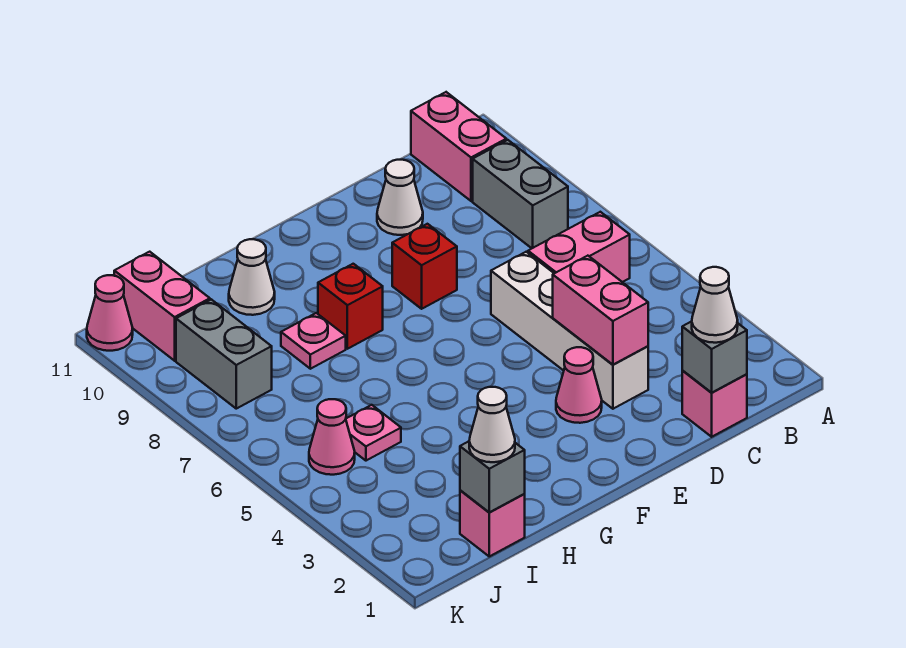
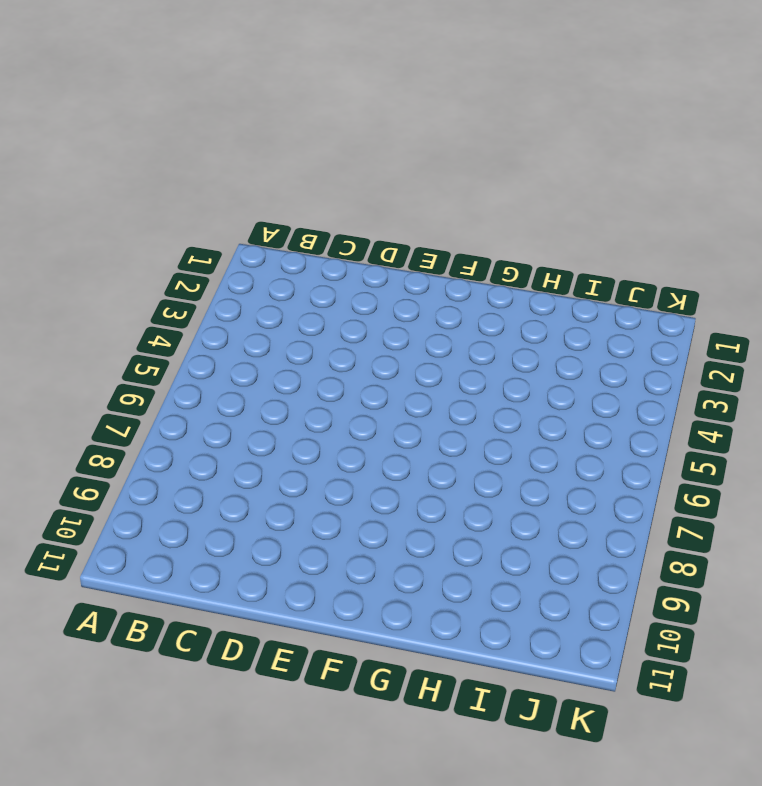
none -> pink 1x2 brick [528,212,630,282]
none -> grey 1x2 brick [473,140,568,248]
none -> pink 1x2 brick [411,92,506,201]

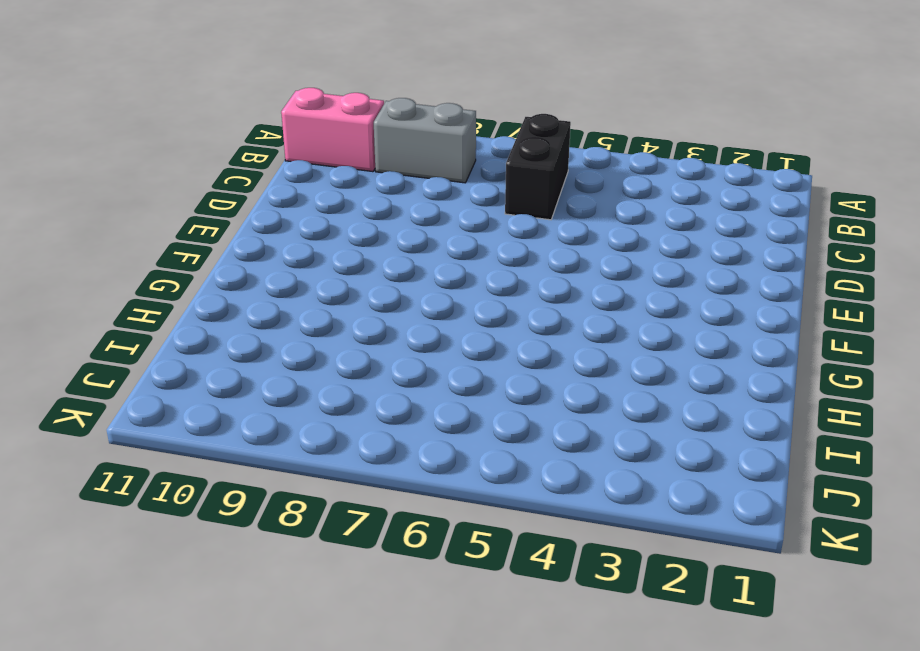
black 1x2 brick [505,114,571,220] -> pink 1x2 brick [528,212,630,282]
none -> pink 1x1 brick [682,371,747,437]
none -> white 1x4 brick [491,252,648,409]
none -> white 1x1 cone [377,160,423,235]

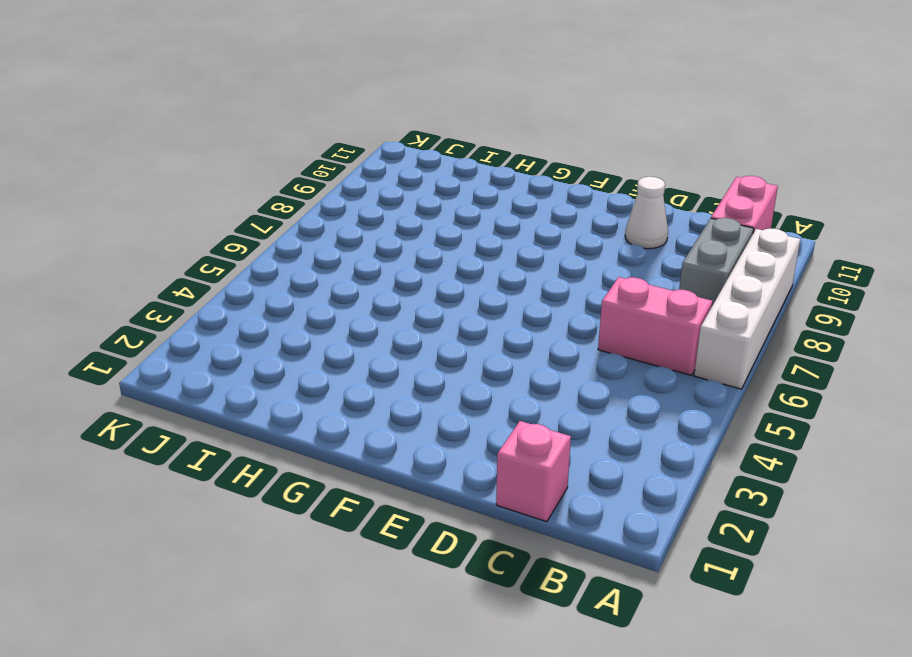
white 1x4 brick [694,229,800,389] -> white 1x4 brick moved to [491,252,648,409]
none -> pink 1x1 cone [556,347,602,423]
none -> red 1x1 brick [392,224,457,309]
none -> red 1x1 brick [318,264,383,349]

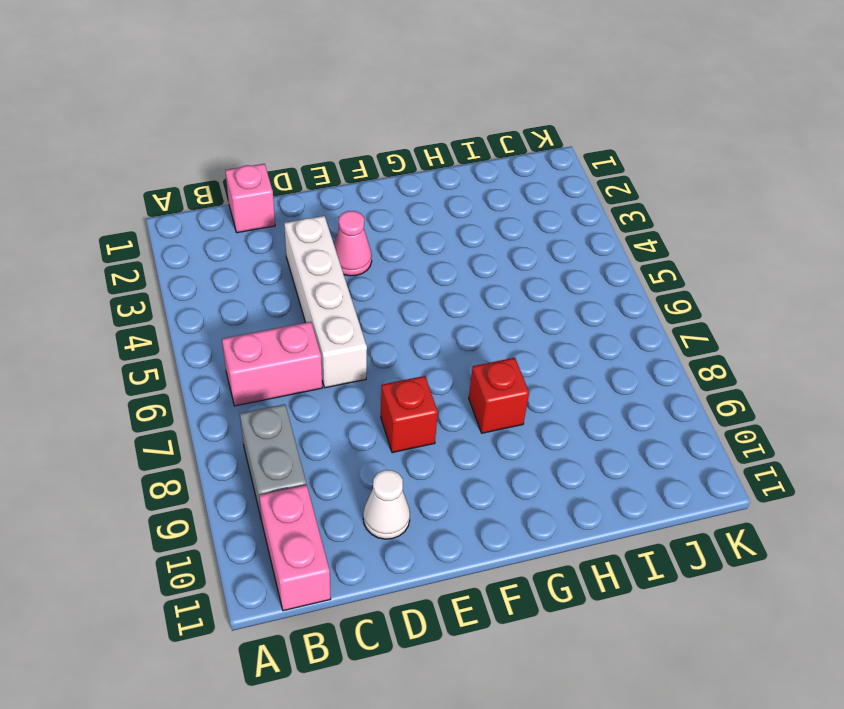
none -> pink 1x1 plate [281,313,346,369]
none -> white 1x1 cone [229,239,275,315]
none -> pink 1x1 brick [460,490,525,556]

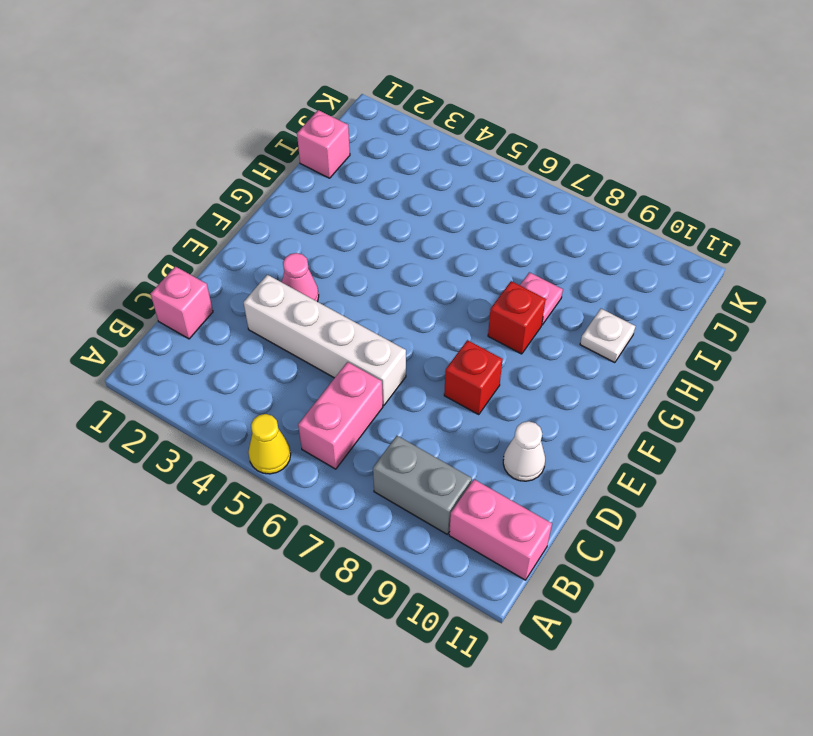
yellow 1x1 cone [248,414,291,474] -> none
white 1x1 plate [580,309,635,363] -> white 1x1 cone [229,239,275,315]
none -> pink 1x1 plate [346,405,401,461]
none -> pink 1x1 cone [309,399,355,475]
none -> grey 1x2 brick [176,299,272,409]

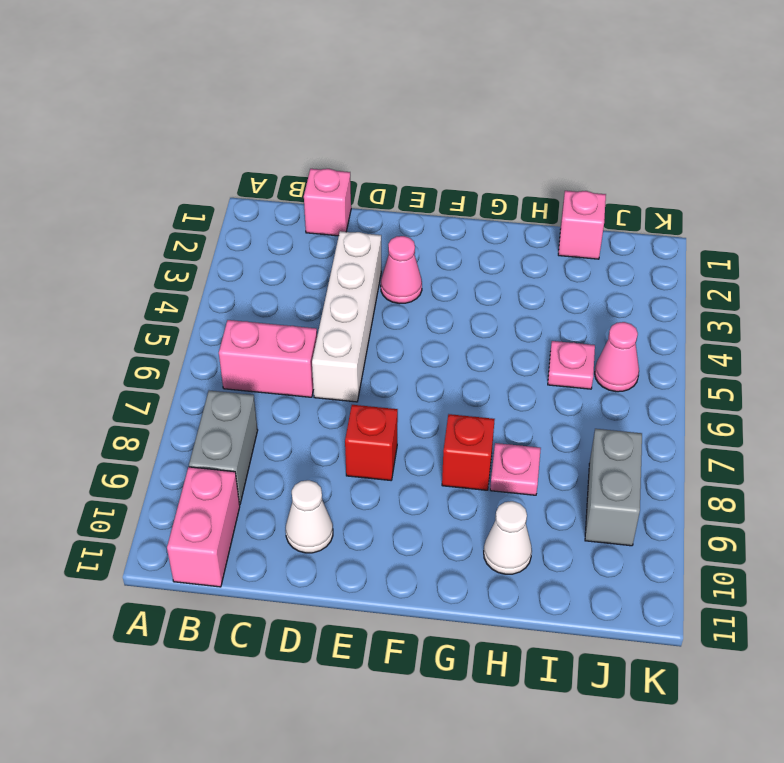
none -> pink 1x2 brick [114,252,210,361]
none -> pink 1x1 cone [87,275,133,351]
none -> grey 1x1 brick [682,321,747,393]

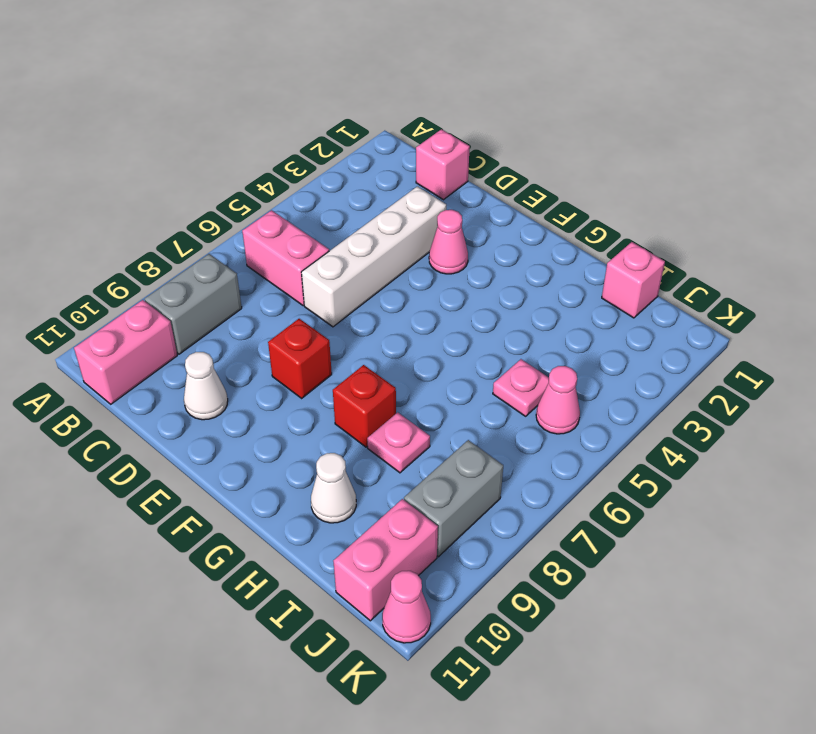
none -> grey 1x1 brick [682,321,747,393]
none -> pink 1x2 brick [553,256,648,365]
none -> grey 1x1 brick [460,441,525,512]

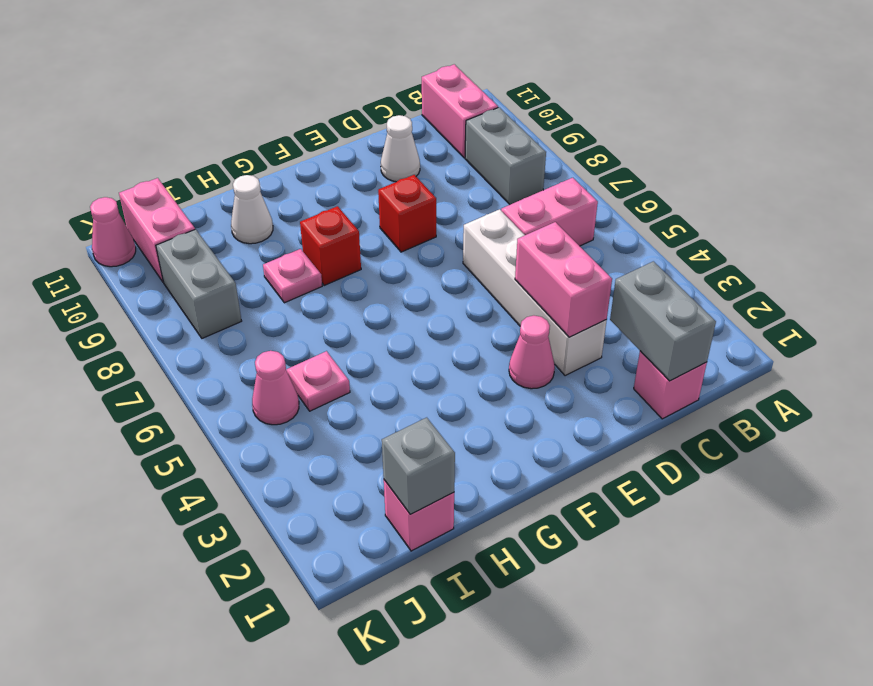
grey 1x2 brick [610,261,716,381] -> grey 1x1 brick [682,321,747,393]
none -> white 1x1 cone [692,267,738,343]
none -> white 1x1 cone [469,387,515,462]

